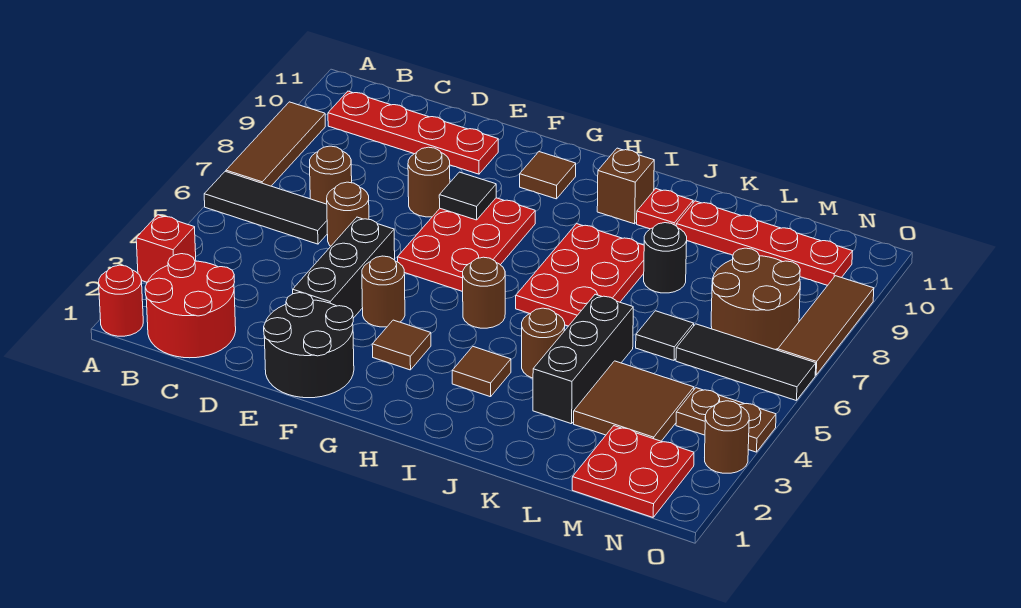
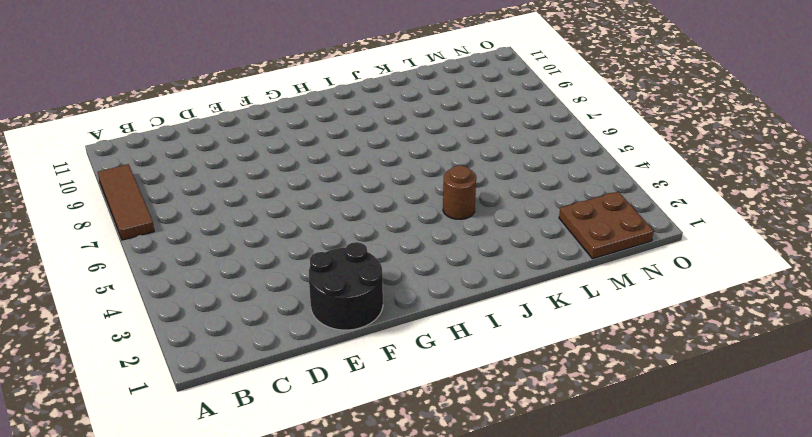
brown 2x2 plate [559,192,654,259] -> red 2x2 plate [572,426,694,517]
none -> red 1x1 round brick [99,265,143,336]
none -> red 1x1 brick [136,215,196,282]
none -> black 1x3 tile [204,171,327,244]
none -> red 2x2 round brick [145,254,236,358]

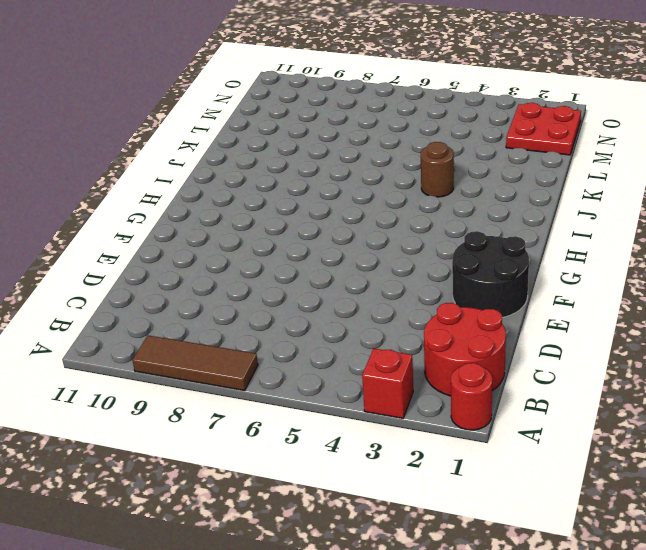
none -> black 1x3 tile [204,171,327,244]
none -> red 1x4 plate [328,91,498,174]
none -> brown 1x1 round brick [310,146,352,204]
none -> brown 1x1 round brick [327,182,369,246]

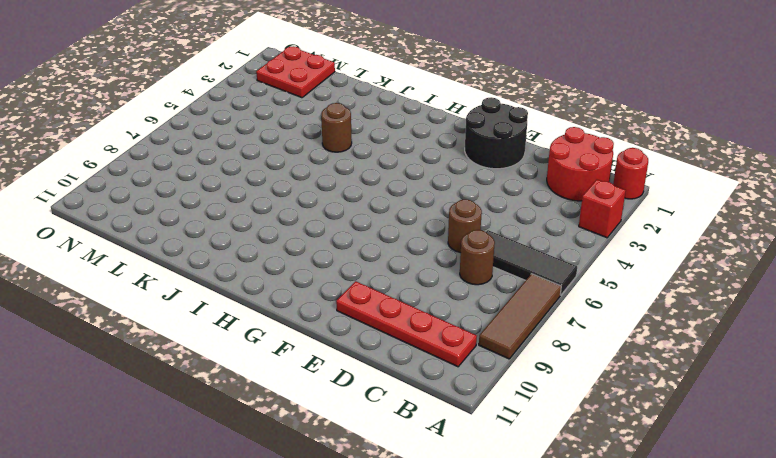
none -> black 1x3 brick [293,217,395,318]
none -> brown 1x1 round brick [408,147,450,217]
none -> brown 1x1 round brick [362,256,405,327]
none -> red 2x3 plate [398,198,535,292]

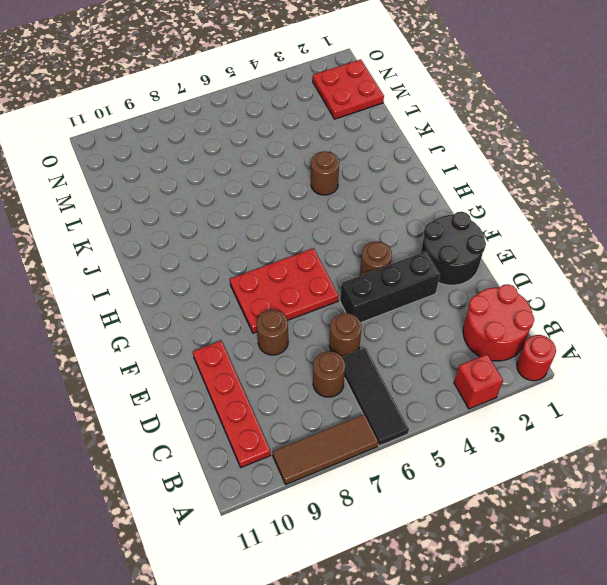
none -> brown 1x1 tile [372,320,431,370]
none -> brown 1x1 tile [520,152,576,199]
none -> brown 1x1 round brick [463,257,505,328]
none -> brown 1x1 tile [452,347,511,397]

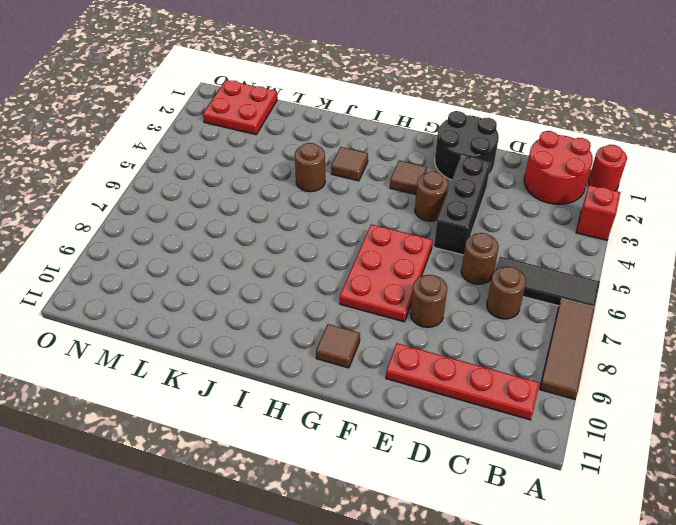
none -> brown 1x1 round brick [463,257,505,328]
none -> red 2x3 plate [516,224,644,326]
none -> brown 1x1 brick [597,148,654,224]
none -> red 1x1 plate [637,189,693,229]

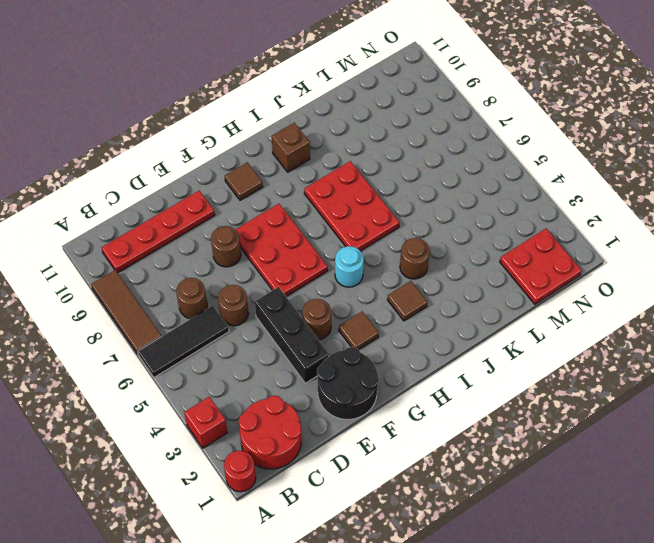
cyan 1x1 round brick [335,246,364,287] -> brown 1x1 round brick [463,257,505,328]
none -> red 1x1 plate [637,189,693,229]
none -> black 1x3 brick [533,294,633,424]
none -> black 1x1 round brick [644,223,687,293]
none -> red 1x4 plate [676,201,853,285]

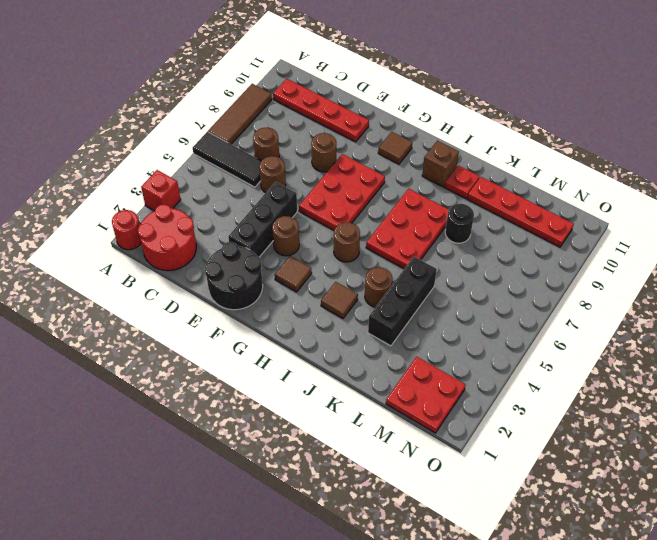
none -> brown 2x2 tile [574,361,694,441]
none -> black 1x1 tile [636,311,694,360]
none -> black 1x3 tile [676,324,816,401]
none -> brown 2x2 round brick [711,248,800,350]

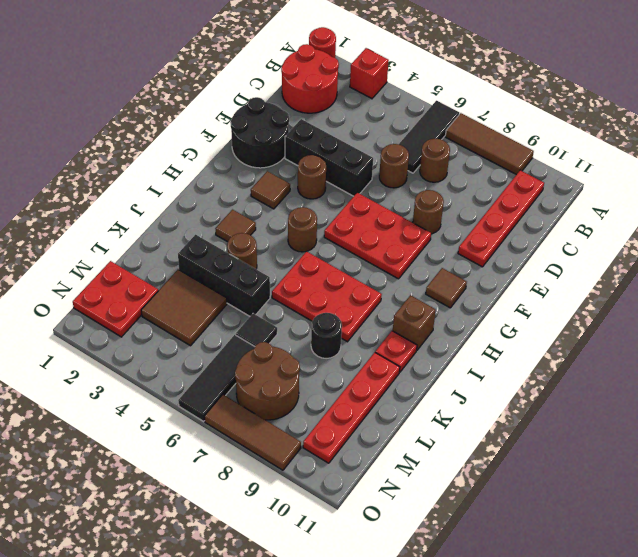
none -> brown 1x2 plate [676,388,776,452]
none -> brown 1x1 round brick [705,401,749,473]
none -> black 1x1 tile [439,172,496,220]

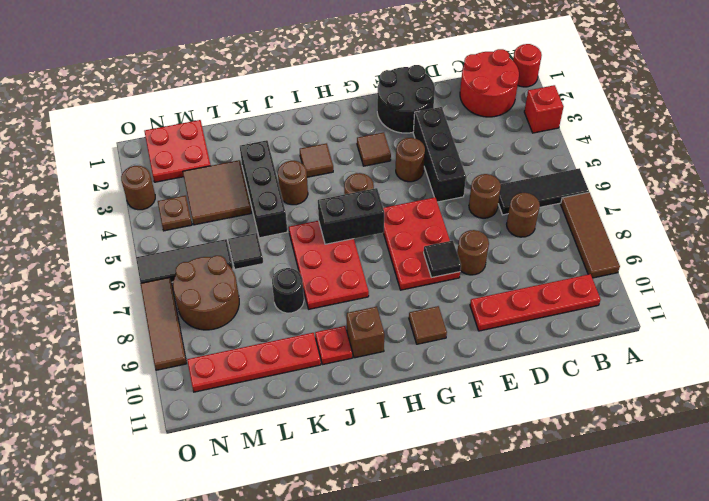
black 1x2 brick [318,188,384,244] -> none
brown 1x1 plate [158,196,192,231] -> brown 1x2 plate [676,388,776,452]

